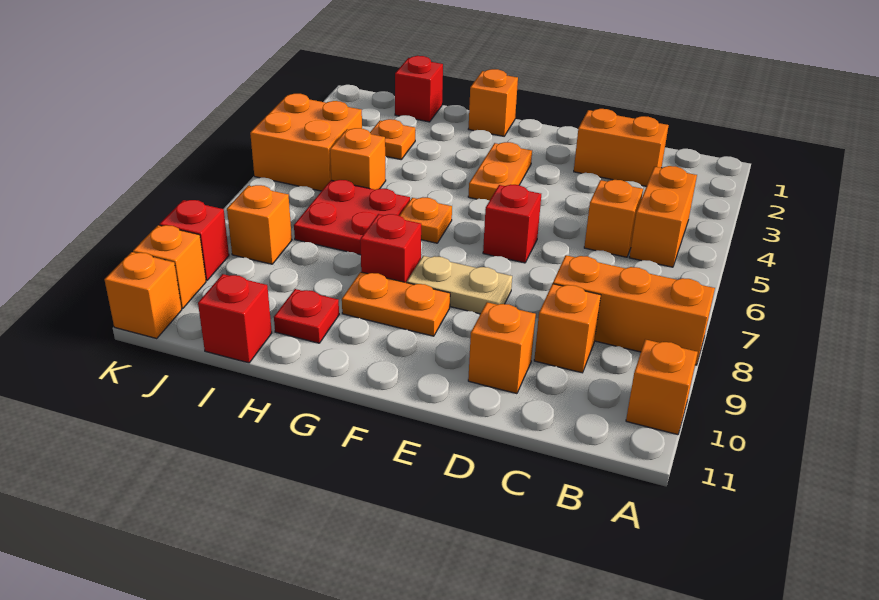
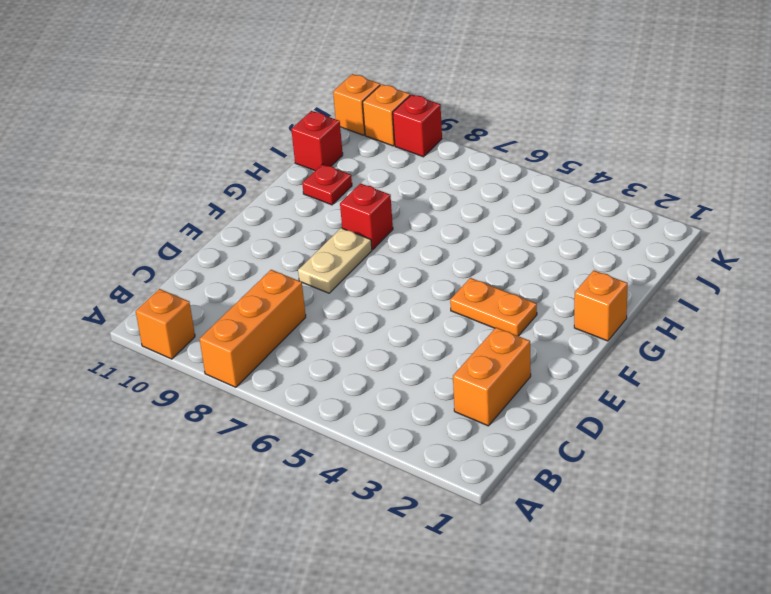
none -> orange 1x2 brick [629,166,697,267]
none -> orange 1x1 brick [584,180,643,257]
none -> orange 1x1 brick [534,284,601,373]

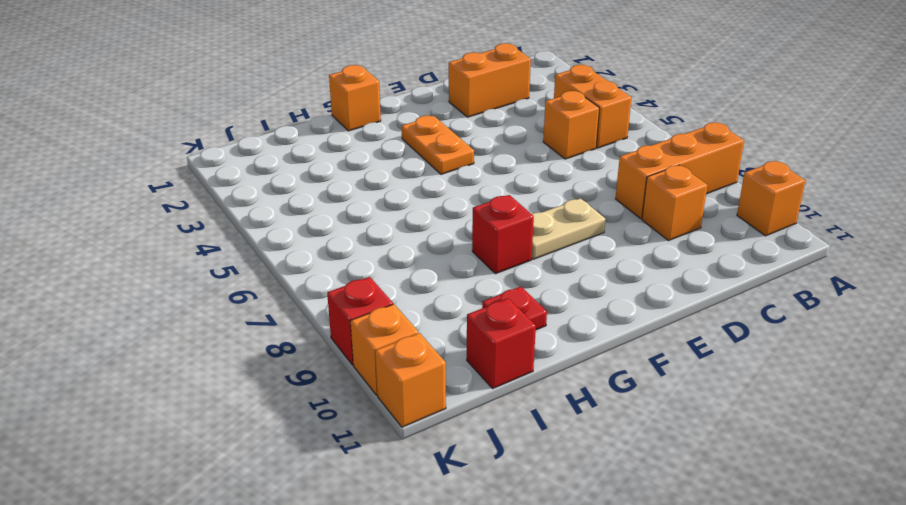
none -> orange 1x1 brick [468,302,536,394]
none -> red 1x1 brick [483,185,541,263]
none -> orange 1x2 plate [342,272,450,336]

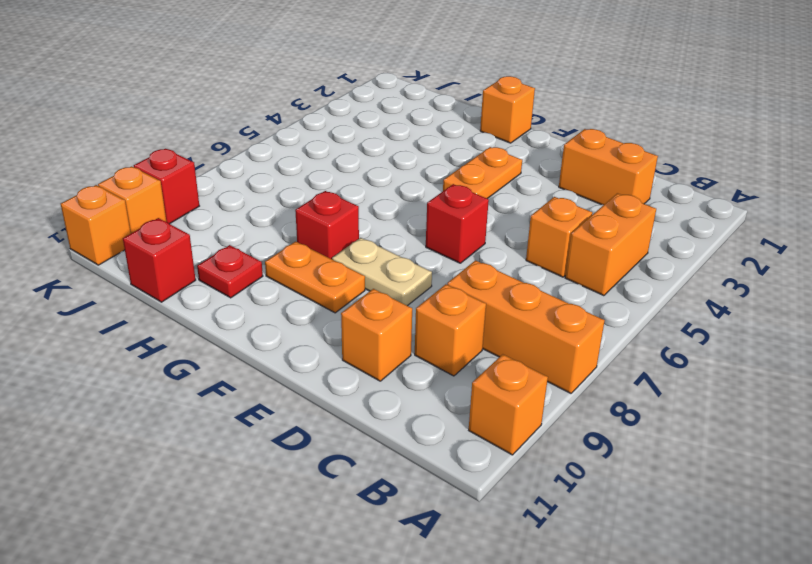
none -> orange 1x1 plate [400,197,452,243]
none -> red 2x2 plate [294,180,410,255]
none -> red 1x1 brick [395,56,443,122]

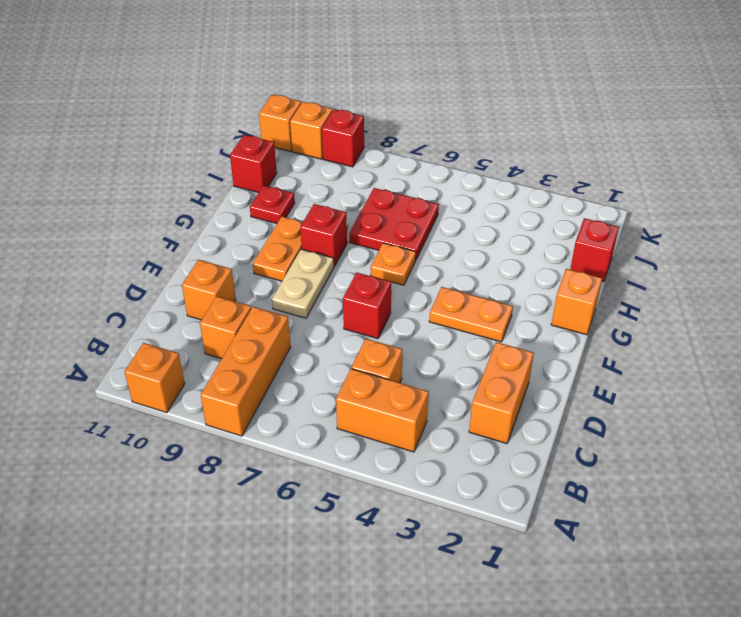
none -> orange 1x1 plate [370,119,415,160]
none -> orange 1x1 brick [330,128,386,190]
none -> orange 2x2 brick [250,94,362,191]

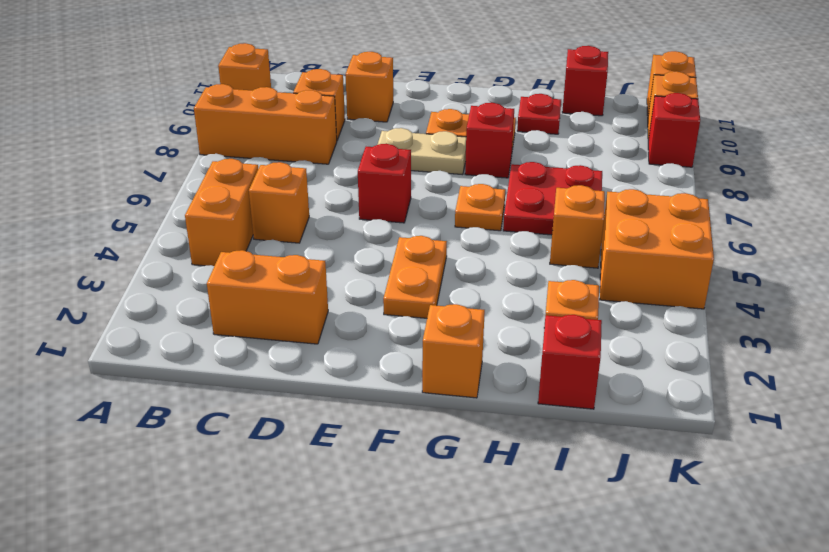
none -> orange 1x1 brick [227,185,292,264]

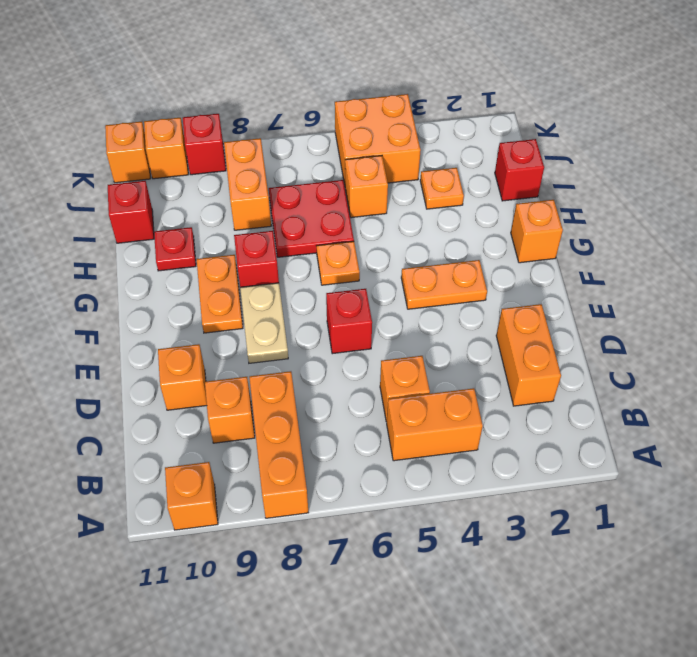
orange 1x2 brick [224,138,271,230] -> orange 1x1 brick [227,185,292,264]

